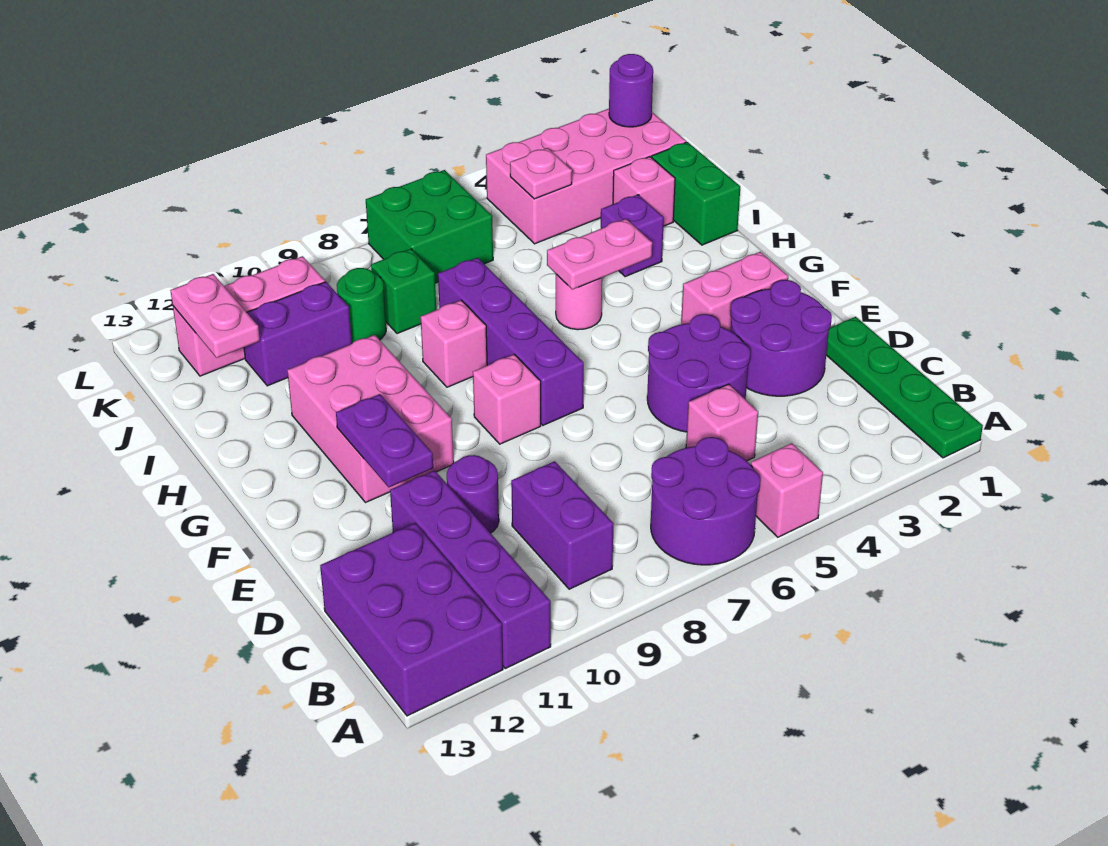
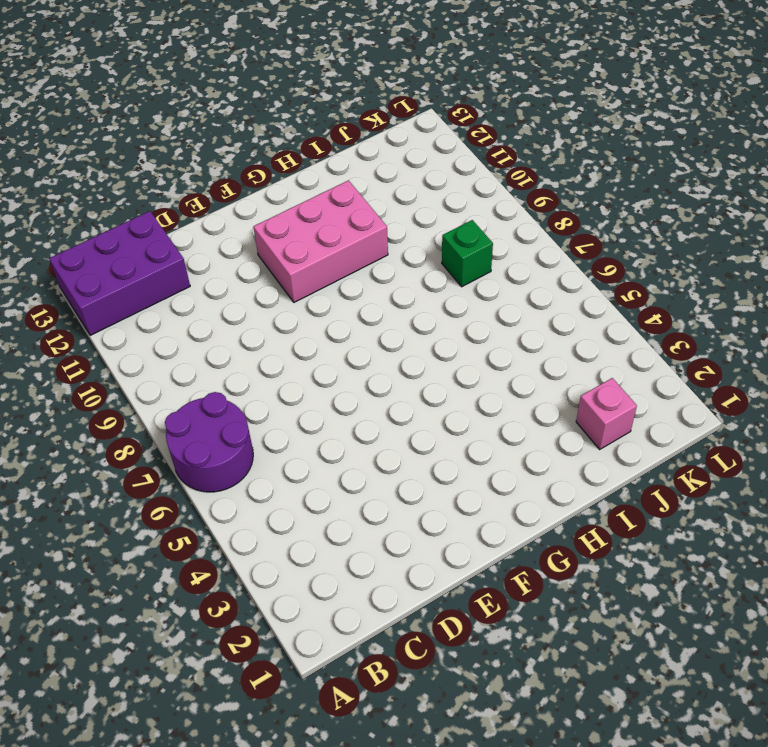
none -> green 1x4 plate [826,317,983,458]
none -> pink 1x1 brick [751,443,823,537]
none -> purple 1x4 brick [390,470,551,669]
none -> purple 1x2 brick [511,461,614,589]

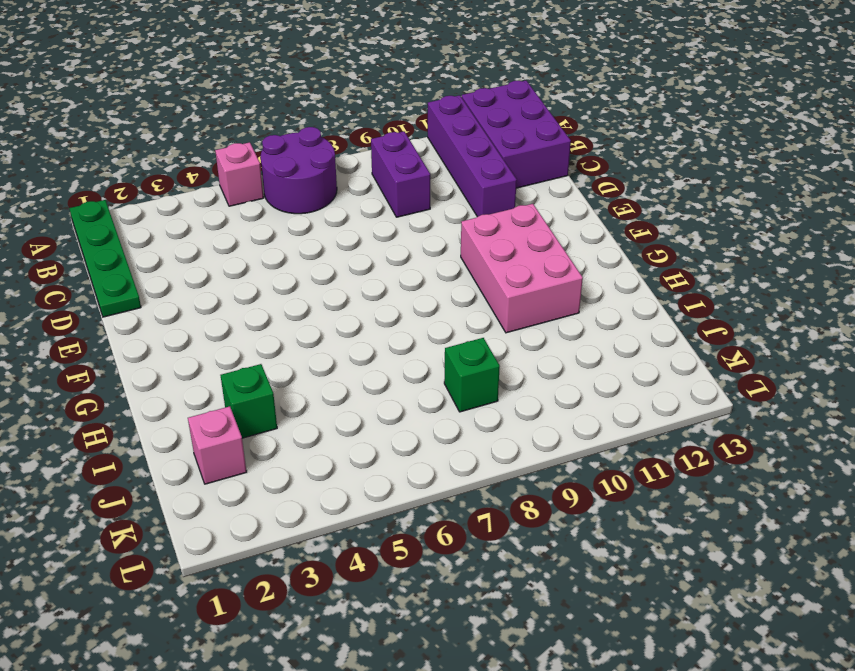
green 1x1 brick [221,364,277,438] -> purple 1x1 brick [601,195,664,277]
none -> pink 1x1 brick [686,384,758,461]
none -> purple 2x2 round brick [730,280,832,396]
none -> purple 2x2 round brick [647,314,750,432]
none -> purple 1x1 round brick [447,455,499,533]

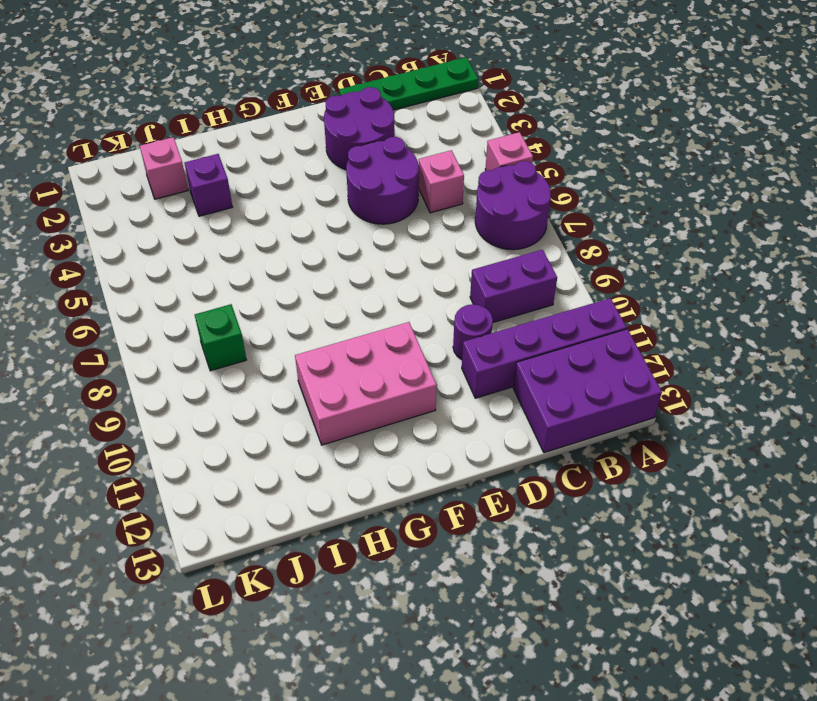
none -> pink 1x2 brick [681,252,788,331]
none -> purple 1x4 brick [438,258,584,425]
none -> pink 1x1 brick [473,354,541,444]
none -> pink 1x1 round brick [556,274,602,330]

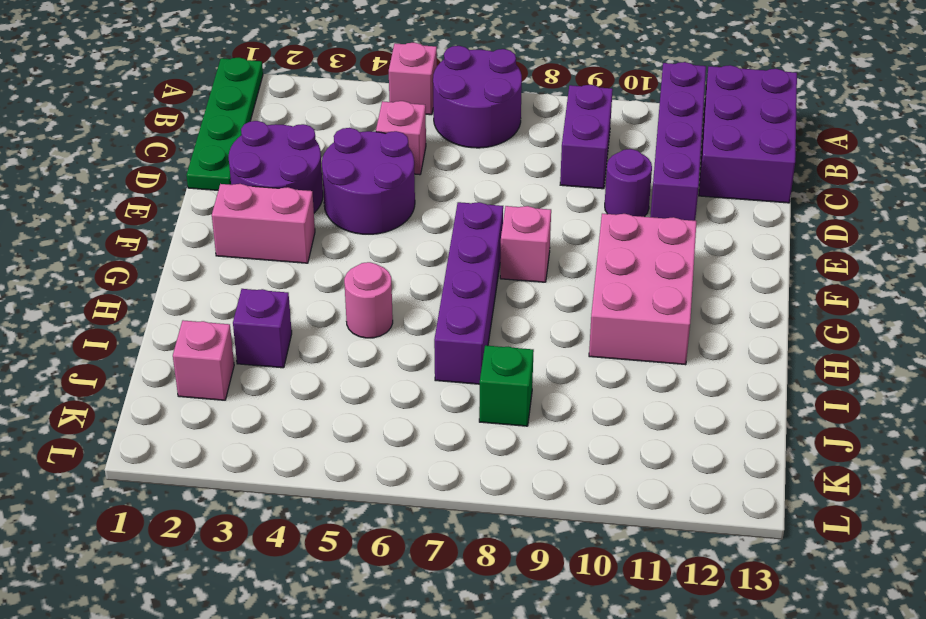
none -> pink 1x1 brick [421,300,487,387]
none -> green 1x2 brick [652,142,740,245]
none -> green 1x1 round brick [337,268,386,343]
none -> purple 1x2 brick [244,282,352,386]

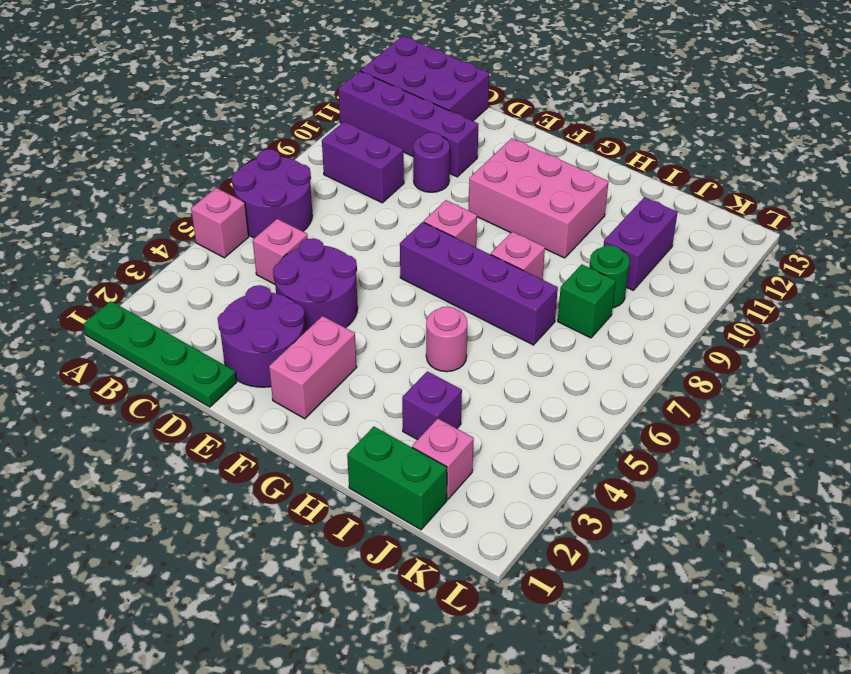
none -> pink 2x4 brick [486,109,686,244]
none -> green 2x2 brick [366,170,493,283]
none -> pink 1x3 brick [173,256,325,376]
none -> purple 1x2 plate [336,394,433,487]

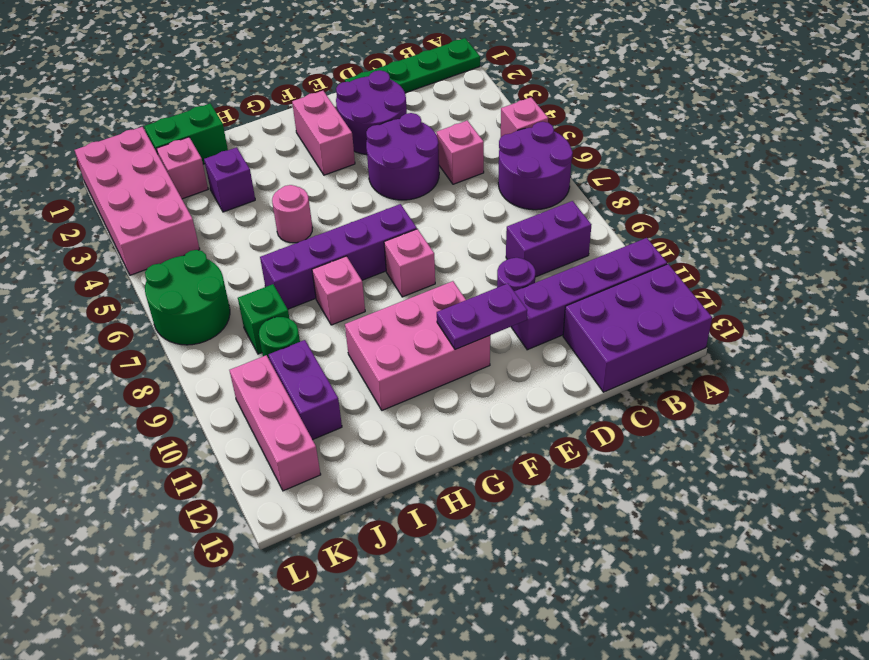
green 2x2 round brick [145,250,230,345] -> green 2x2 brick [366,170,493,283]
none -> pink 1x2 plate [547,219,652,290]
none -> pink 1x2 plate [170,274,260,358]
none -> pink 1x1 plate [510,148,572,199]
none -> purple 1x1 round brick [609,54,653,127]

